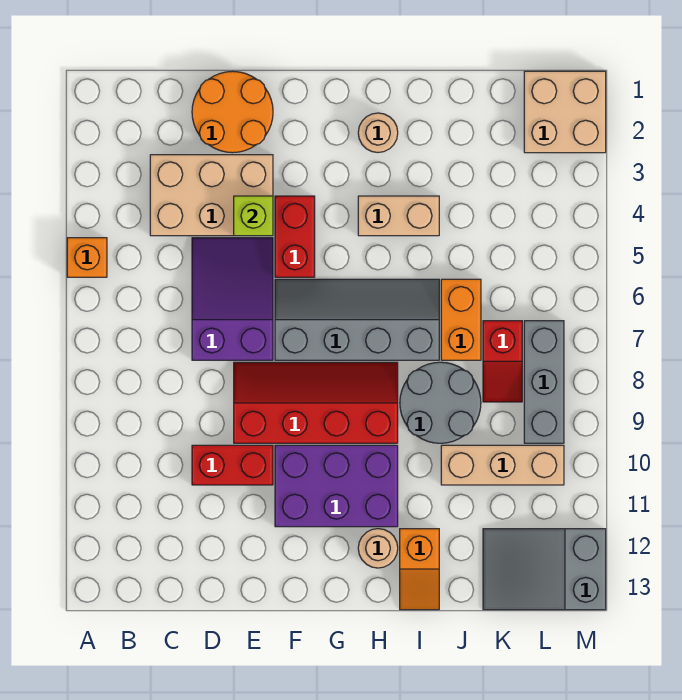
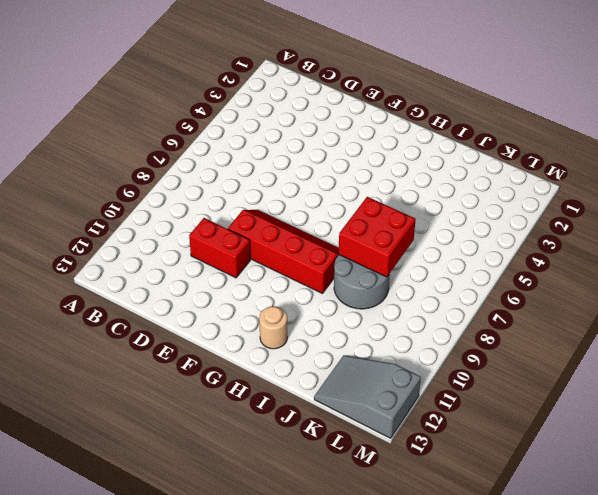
red 2x2 brick [339,197,416,277] -> none
none -> orange 1x1 brick [67,238,107,277]
none -> tan 2x3 brick [150,155,273,236]
none -> orange 2x2 round brick [192,71,273,153]

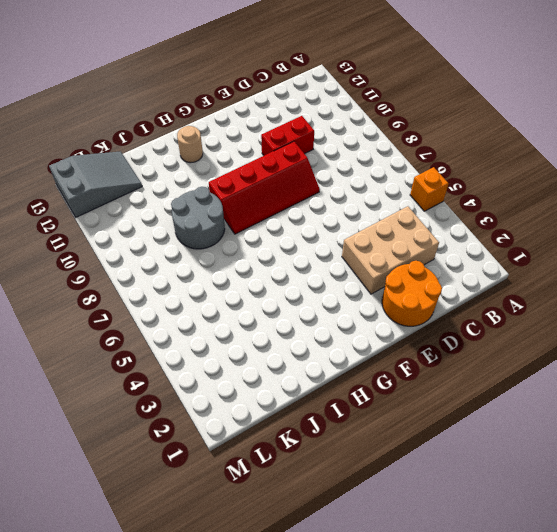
none -> purple 2x3 slope [192,238,273,360]
none -> red 1x2 brick [275,196,315,277]
none -> grey 2x4 slope [275,279,439,360]

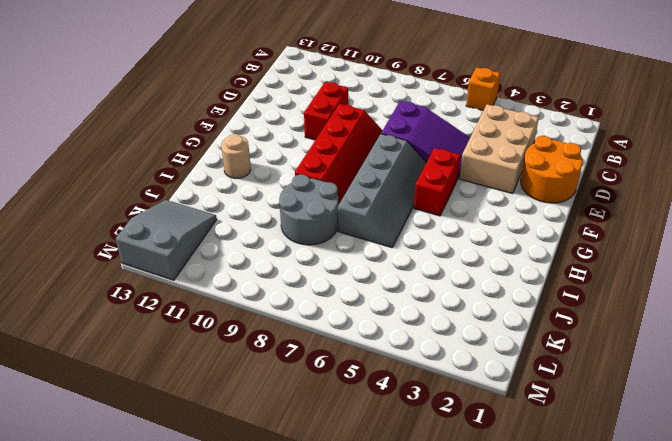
red 1x2 brick [414,148,460,216] -> red 1x2 brick turned to [275,196,315,277]
none -> purple 2x3 brick [275,445,398,527]
none -> tan 1x1 round brick [358,113,398,152]
none -> tan 1x2 brick [358,196,439,236]

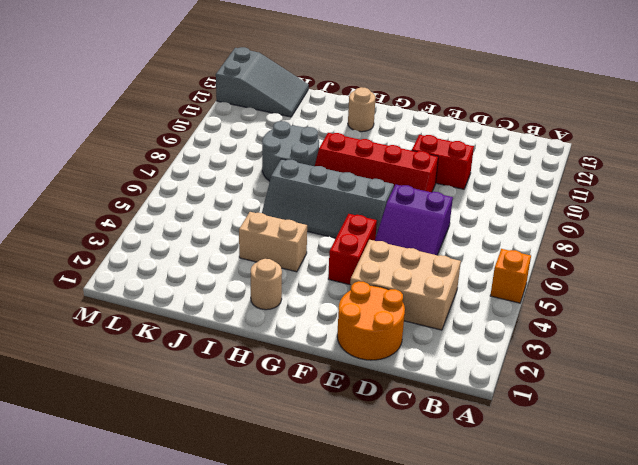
none -> purple 2x3 brick [275,445,398,527]
none -> orange 1x2 slope [400,529,439,610]
none -> orange 1x2 brick [441,279,481,360]

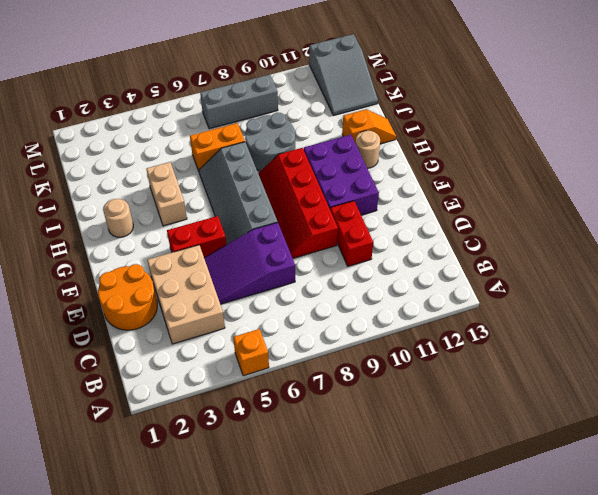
none -> tan 1x3 brick [441,445,564,485]
none -> red 1x2 slope [483,321,522,402]
none -> tan 2x2 brick [524,71,606,153]

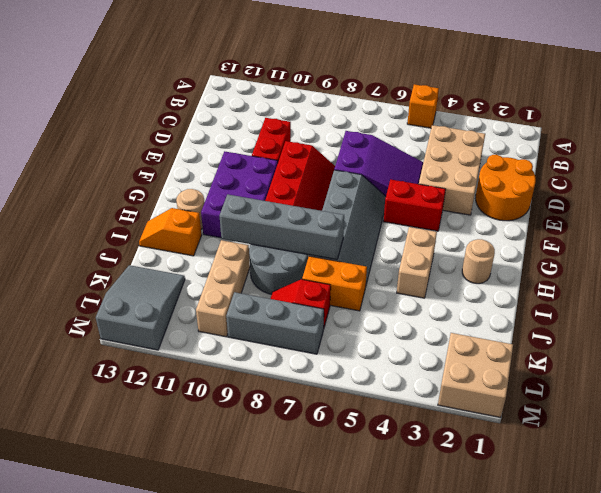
grey 1x4 brick [219,194,344,260] -> none
none -> lime 1x1 brick [234,196,273,236]

